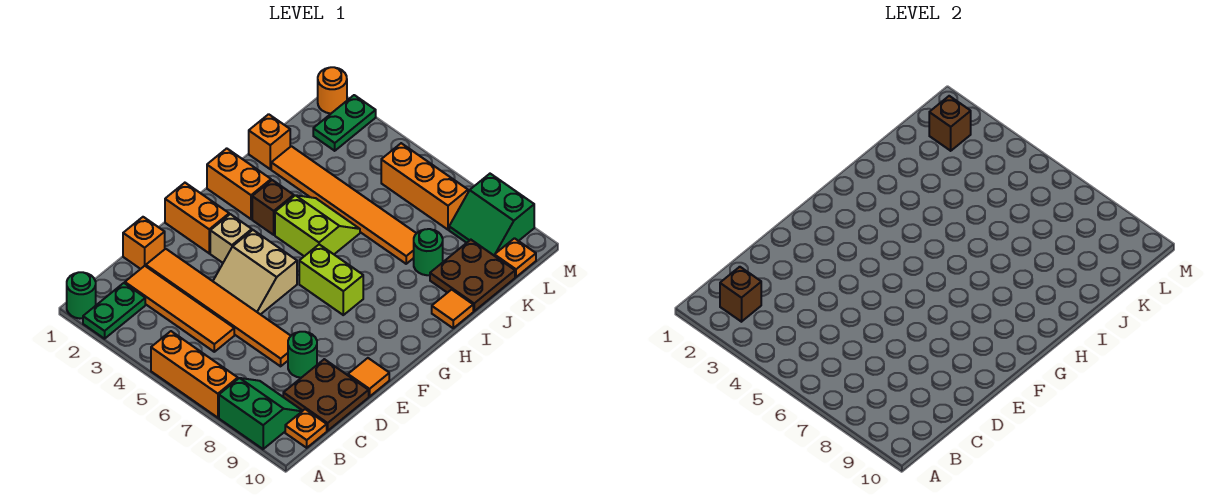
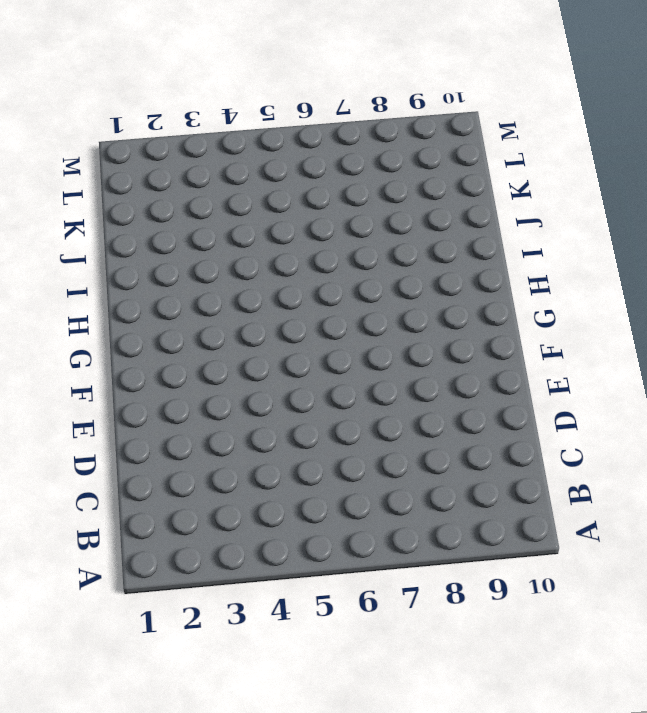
none -> green 1x1 round brick [67,272,96,319]
none -> green 1x2 plate [83,283,145,339]
none -> orange 1x3 brick [151,331,238,418]
none -> green 2x2 slope [219,378,302,449]

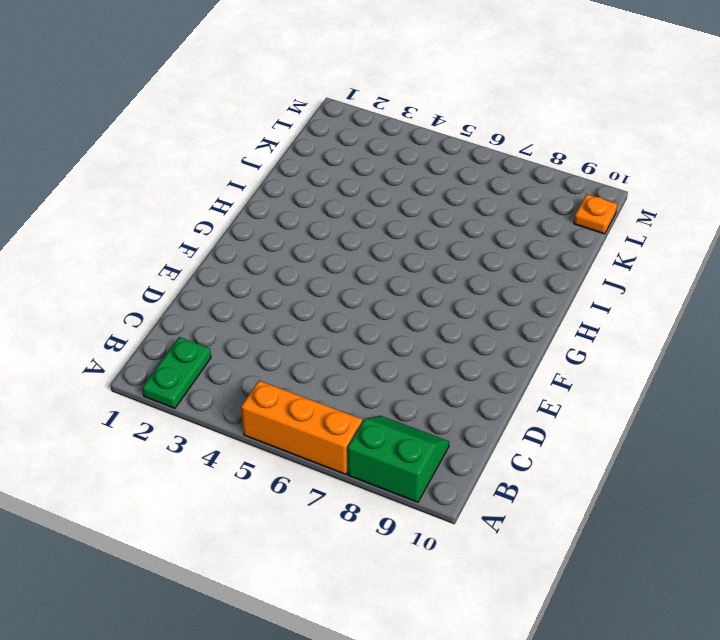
none -> green 1x1 round brick [67,272,96,319]
none -> orange 1x1 plate [285,409,327,448]
none -> orange 1x4 tile [125,266,234,352]
none -> brown 2x2 plate [283,359,369,431]

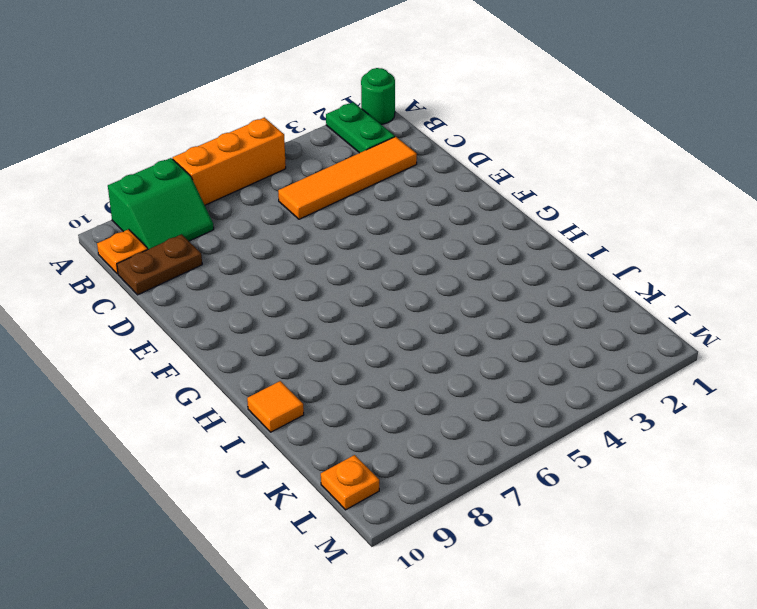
brown 1x2 plate [117,234,202,295] -> brown 2x2 plate [283,359,369,431]
none -> orange 1x1 brick [123,217,165,269]
none -> orange 1x6 tile [146,249,291,366]
none -> green 1x1 round brick [288,332,317,378]
none -> tan 2x2 slope [213,230,297,315]

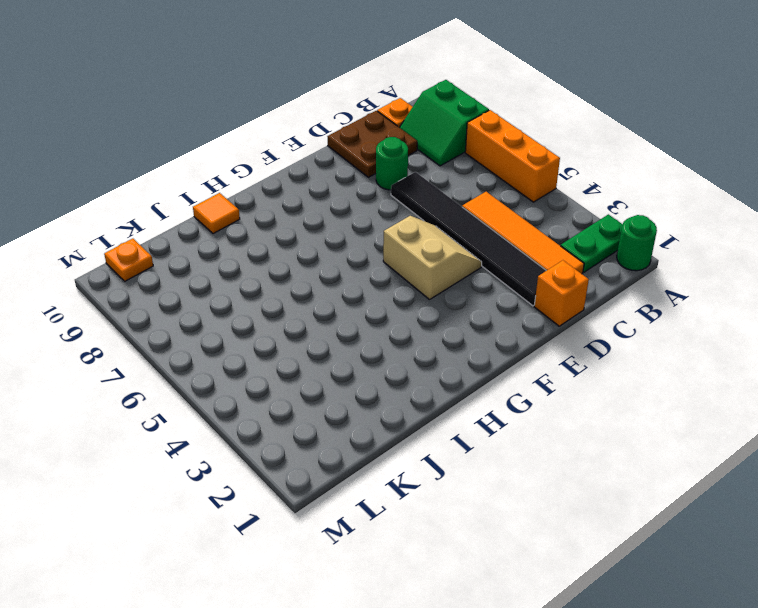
black 1x6 tile [391,172,546,306] -> orange 1x6 tile [146,249,291,366]
none -> orange 1x1 tile [348,358,389,397]
none -> orange 1x2 brick [165,183,229,253]
none -> tan 1x1 brick [210,214,252,263]
none -> lime 1x2 brick [299,244,363,315]

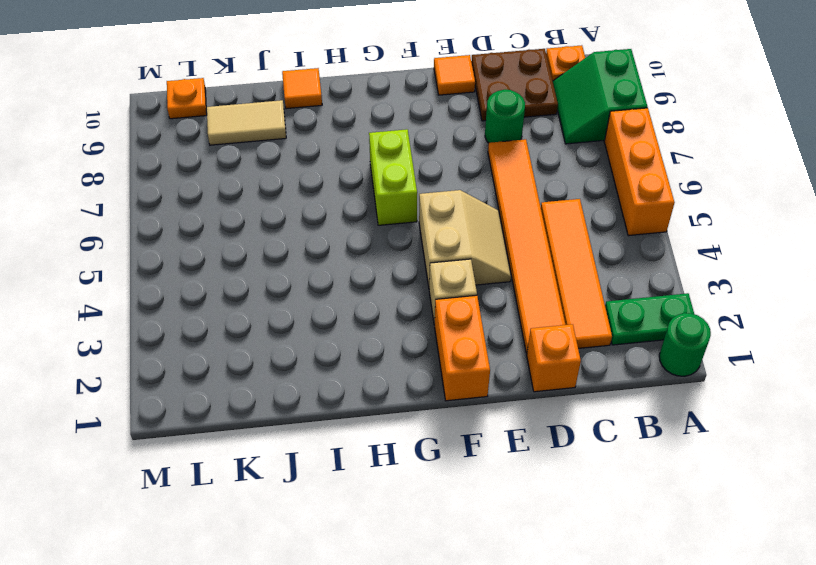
tan 1x2 tile [207,100,286,145] -> brown 2x2 plate [430,240,515,311]
none -> orange 1x2 brick [207,148,271,219]
none -> brown 1x1 brick [252,180,294,235]
none -> lime 2x2 slope [275,195,360,256]
none -> orange 1x1 brick [249,114,290,169]

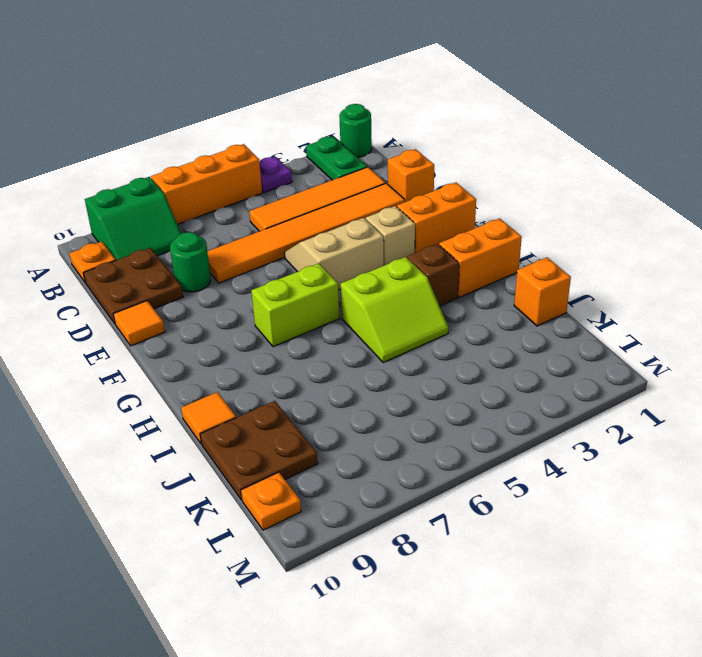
purple 1x1 plate [259,157,292,193] -> none
none -> orange 1x6 tile [271,146,417,264]
none -> green 1x1 round brick [414,229,443,275]
none -> green 1x2 plate [313,95,376,151]
none -> orange 1x3 brick [381,143,468,230]

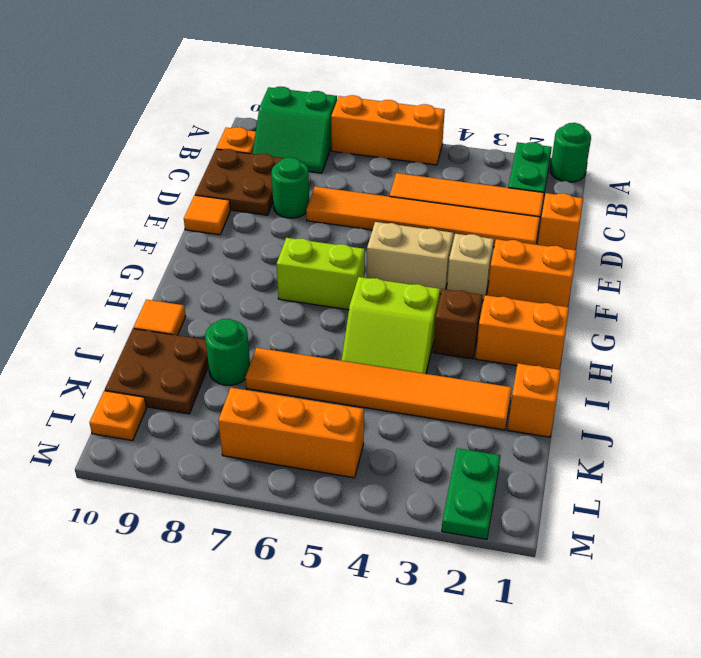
none -> green 2x2 slope [449,174,534,255]
none -> orange 1x1 round brick [318,67,347,114]
none -> brown 1x1 brick [720,267,761,322]
none -> brown 1x1 brick [929,96,971,151]

